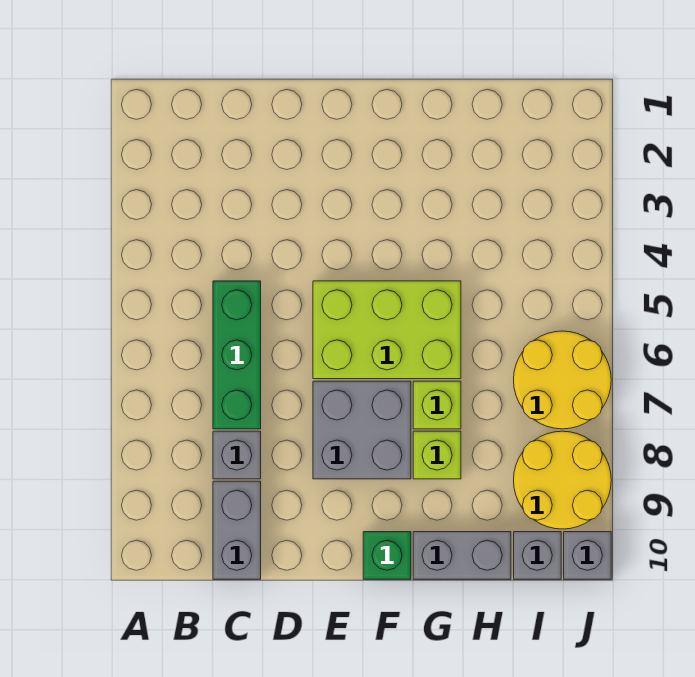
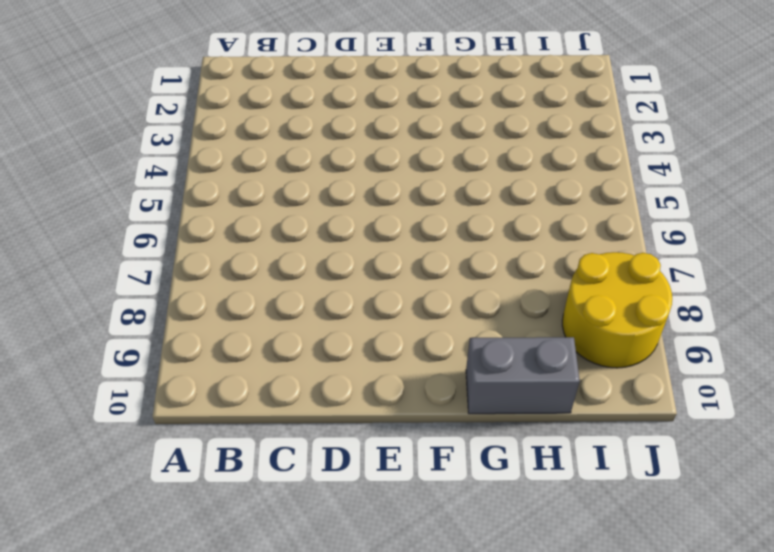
none -> green 1x3 brick [213,281,261,429]
none -> grey 1x1 brick [213,431,261,479]
none -> grey 1x2 brick [213,481,261,579]

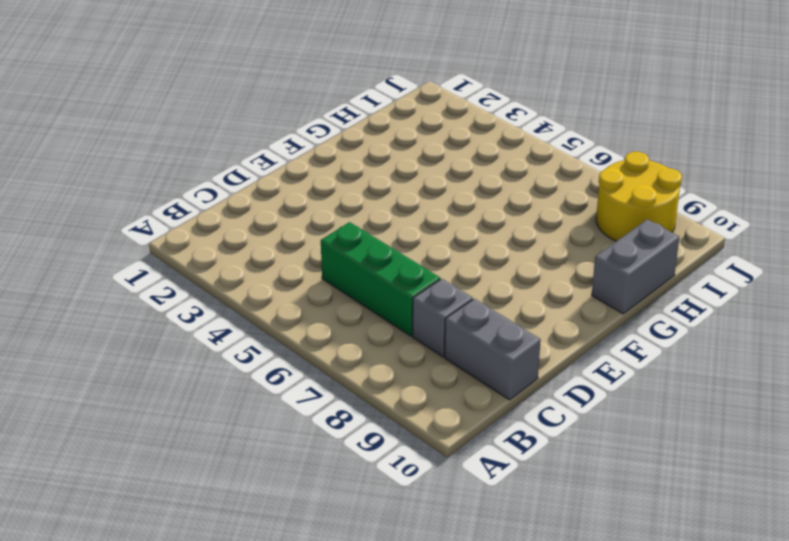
none -> lime 2x3 brick [313,281,461,379]
none -> grey 2x2 brick [313,381,411,479]
none -> green 1x1 brick [363,532,411,579]

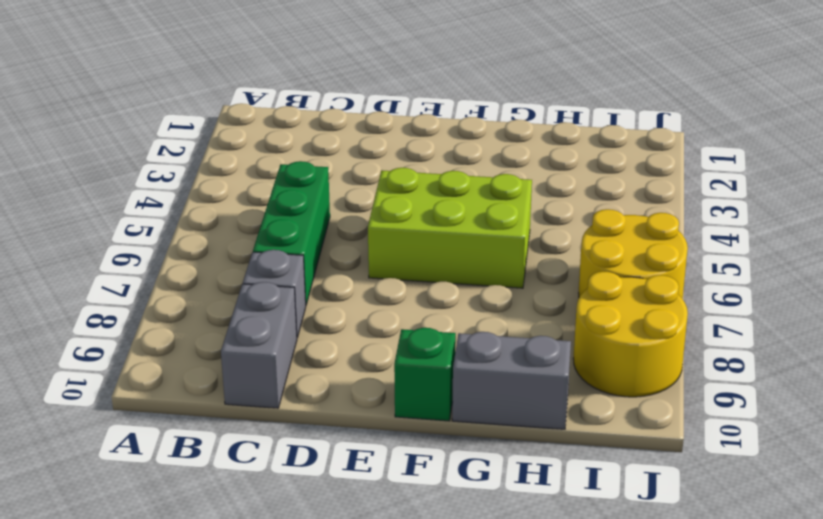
none -> grey 2x2 brick [313,381,411,479]
none -> lime 1x1 brick [413,381,461,429]
none -> lime 1x1 brick [413,431,461,479]

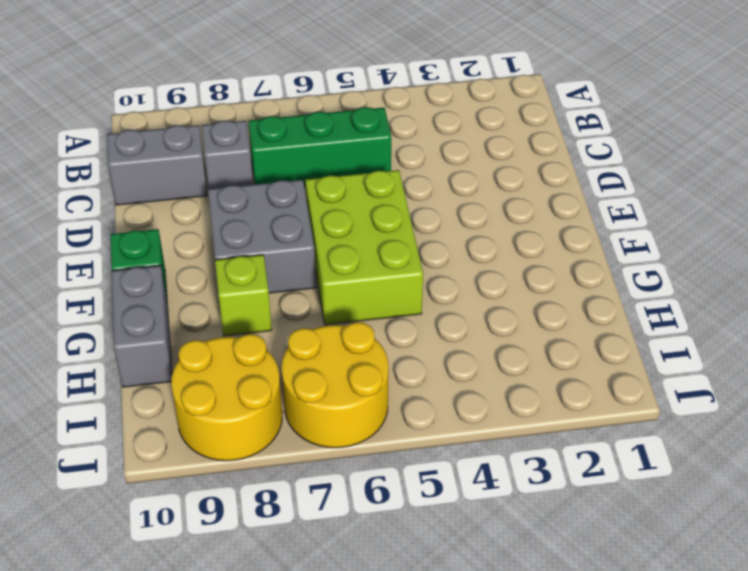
none -> lime 1x1 brick [413,381,461,429]
none -> grey 1x1 brick [514,532,561,579]
none -> grey 1x1 brick [564,532,611,579]

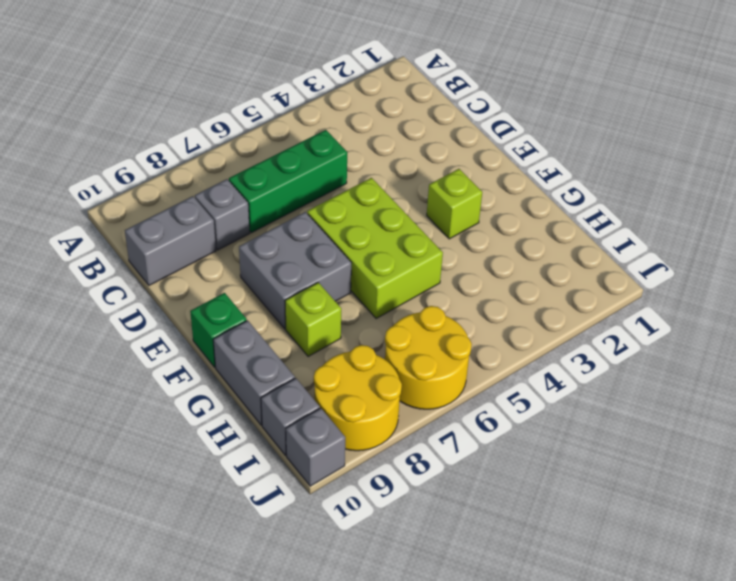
lime 1x1 brick [427,169,482,239] -> lime 1x1 brick moved to [413,381,461,429]

